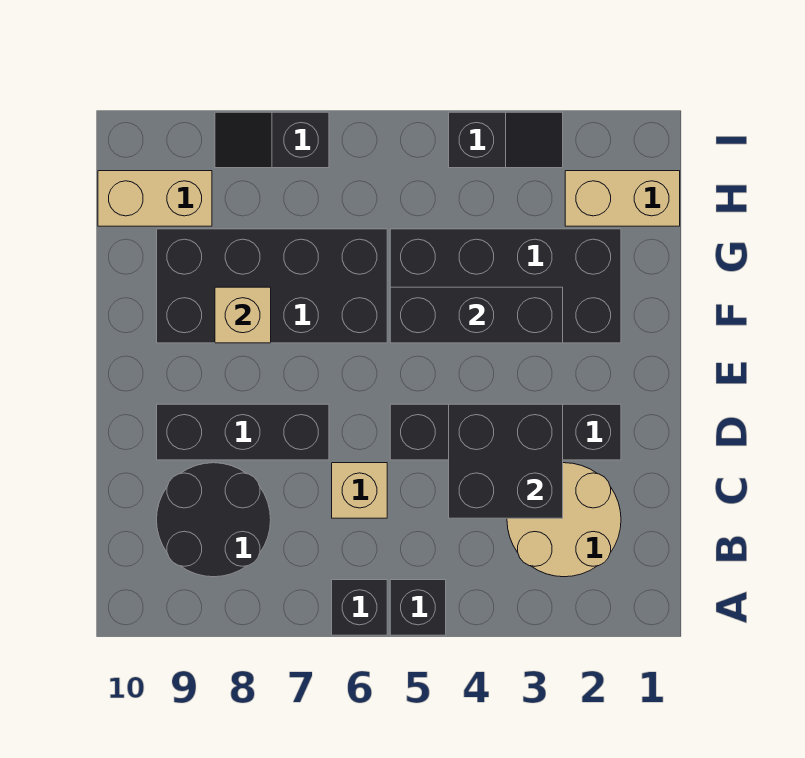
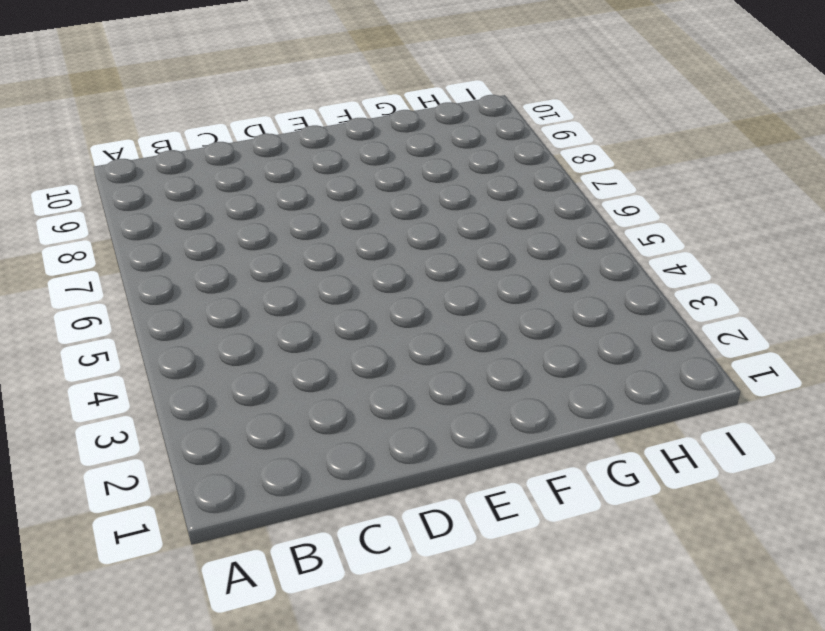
none -> black 1x1 brick [390,580,446,635]
none -> black 1x1 brick [332,580,387,635]
none -> tan 2x2 round brick [507,463,621,577]

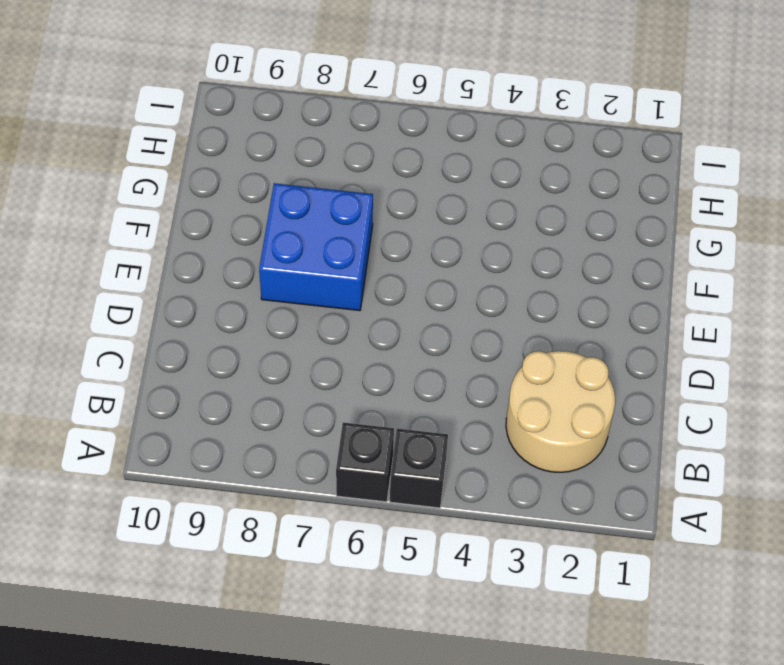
blue 2x2 brick [259,183,373,311] -> black 2x4 brick [157,229,387,343]
none -> black 2x2 round brick [157,463,271,577]
none -> tan 1x1 brick [332,463,387,518]
none -> black 1x4 brick [390,404,621,460]

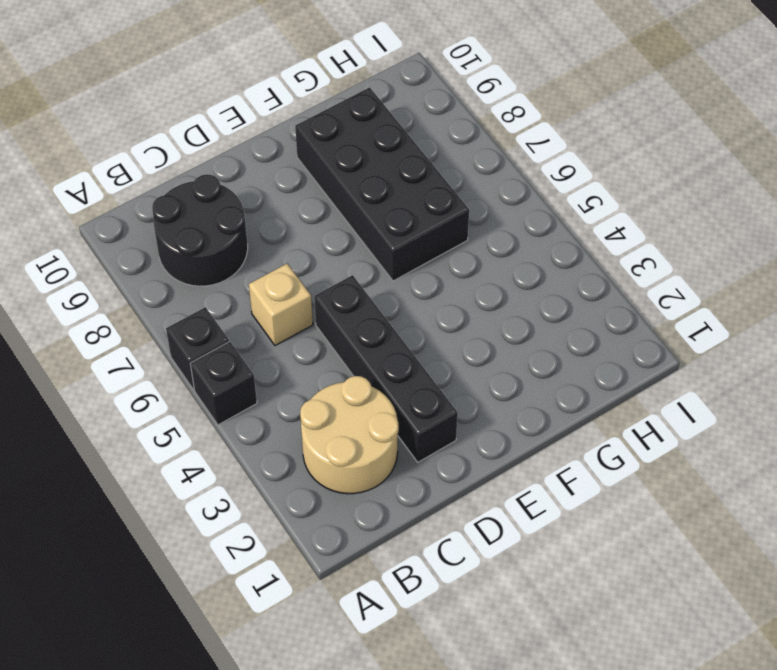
none -> black 1x3 brick [157,404,329,460]
none -> black 2x4 brick [390,229,621,343]
none -> tan 1x2 brick [565,171,680,226]

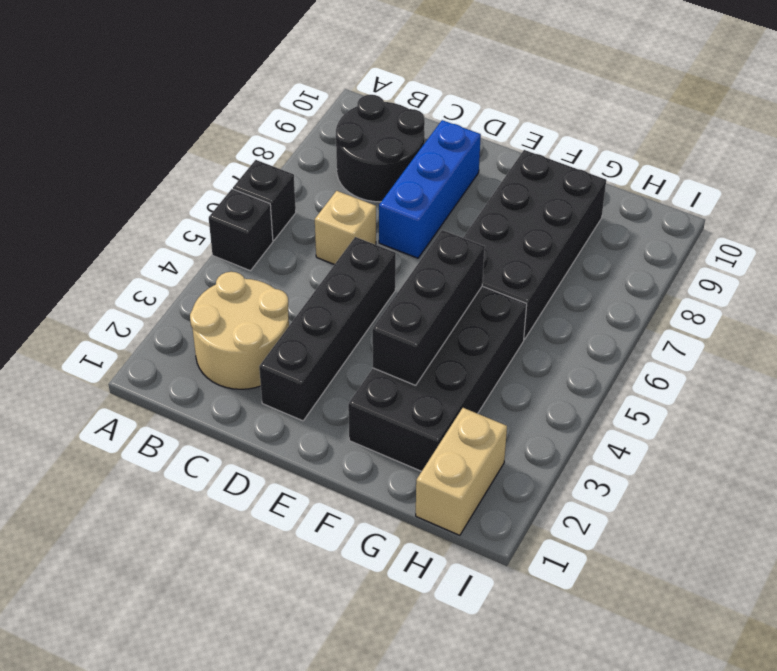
blue 1x3 brick [379,120,481,258] -> black 1x3 brick [157,404,329,460]
none -> tan 1x2 brick [98,171,212,226]
none -> black 1x2 slope [449,112,563,168]
none -> black 1x2 slope [215,112,329,168]

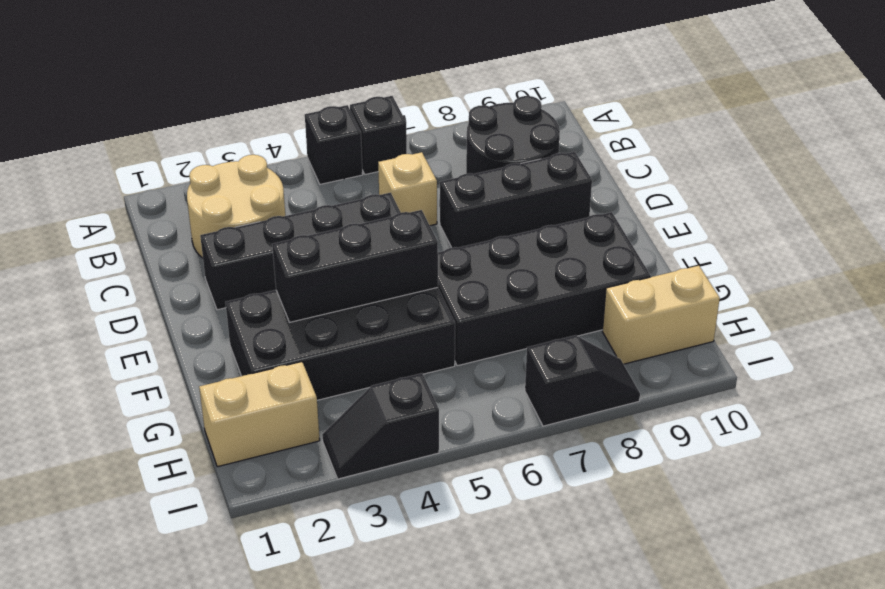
none -> black 2x2 brick [449,404,563,518]
none -> tan 1x1 brick [215,287,271,343]

